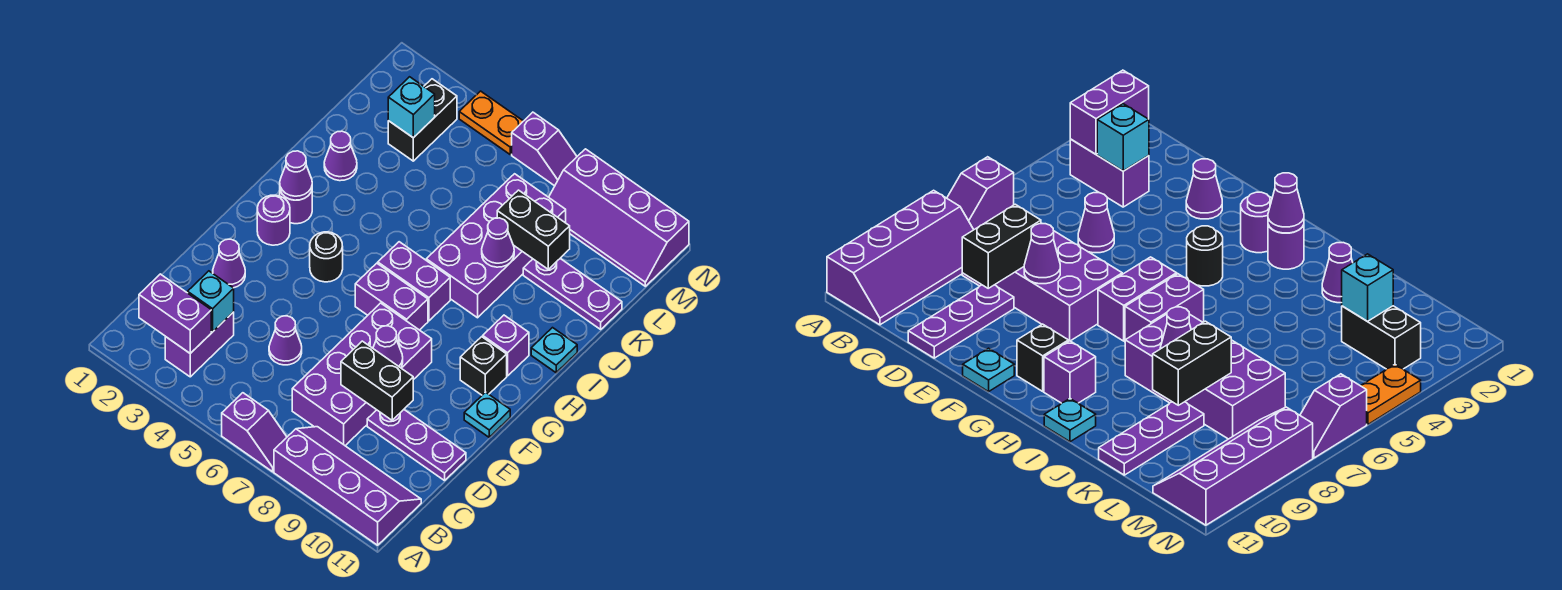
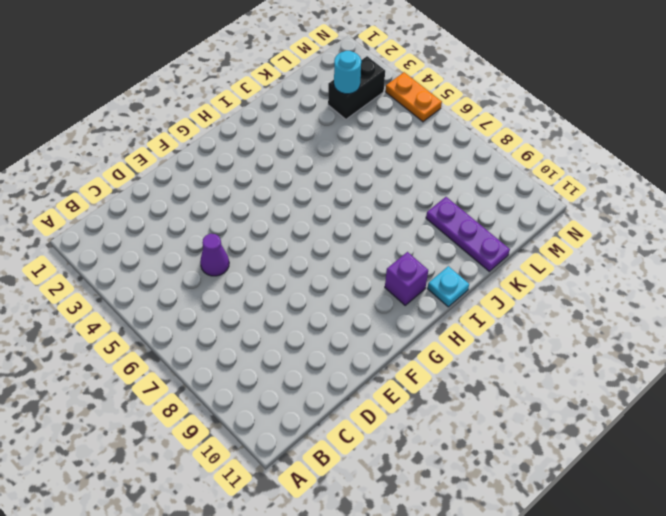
cyan 1x1 round brick [334,51,361,94] -> cyan 1x1 brick [388,77,435,138]
none -> purple 1x2 slope [222,393,287,472]
none -> purple 2x4 slope [274,427,421,545]
none -> purple 1x2 brick [165,312,234,377]
none -> purple 2x4 brick [292,303,432,446]

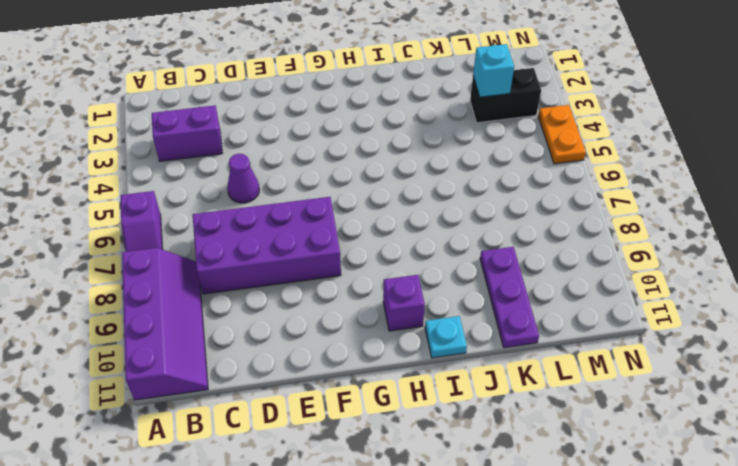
none -> purple 1x3 plate [367,410,466,481]
none -> purple 1x1 cone [213,239,245,288]
none -> cyan 1x1 plate [464,392,510,437]
none -> purple 1x1 round brick [257,195,290,245]

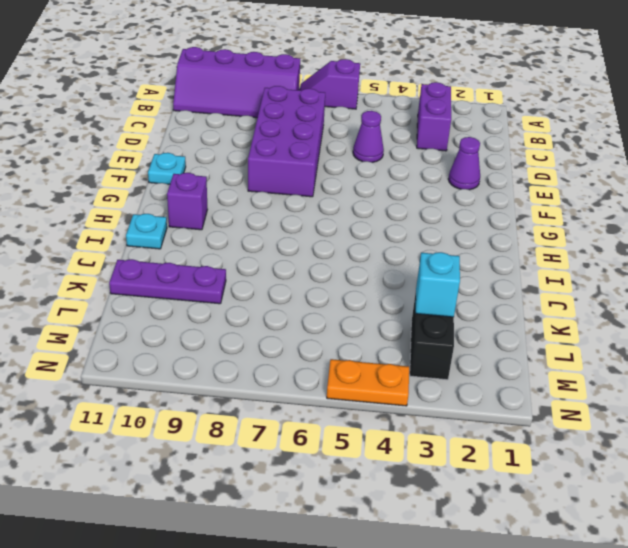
none -> purple 1x3 plate [367,410,466,481]
none -> purple 1x1 round brick [257,195,290,245]
none -> black 1x1 round brick [310,232,343,282]
none -> purple 1x2 brick [355,263,428,330]

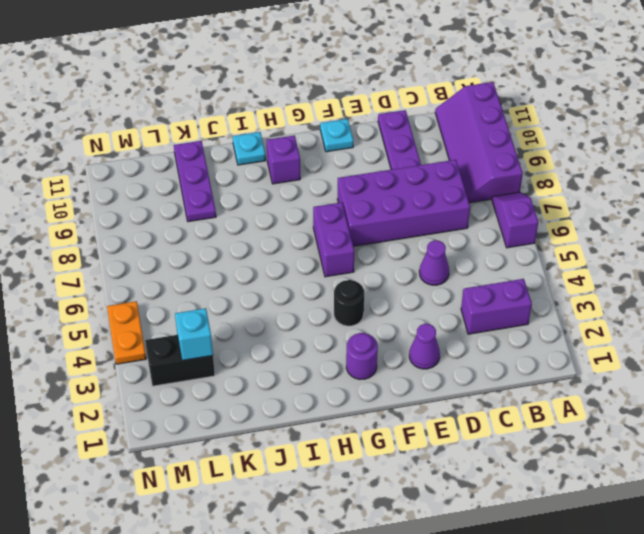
none -> black 1x1 brick [460,337,507,395]
none -> purple 1x1 round brick [280,191,312,224]
none -> purple 1x2 brick [378,242,450,321]
none -> purple 2x4 brick [426,174,566,318]

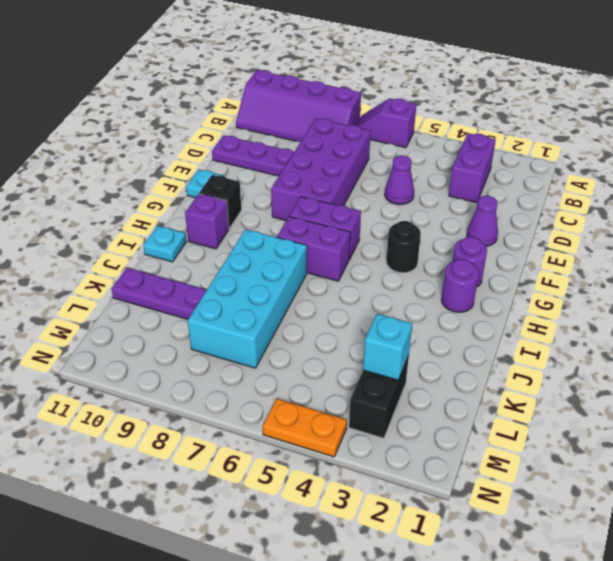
cyan 2x4 brick [188,229,307,368] -> purple 2x4 brick [426,174,566,318]
none -> purple 1x1 cone [324,131,357,181]
none -> purple 2x4 slope [549,149,689,286]
none -> purple 1x2 slope [512,112,577,186]
none -> purple 1x2 brick [139,274,211,353]

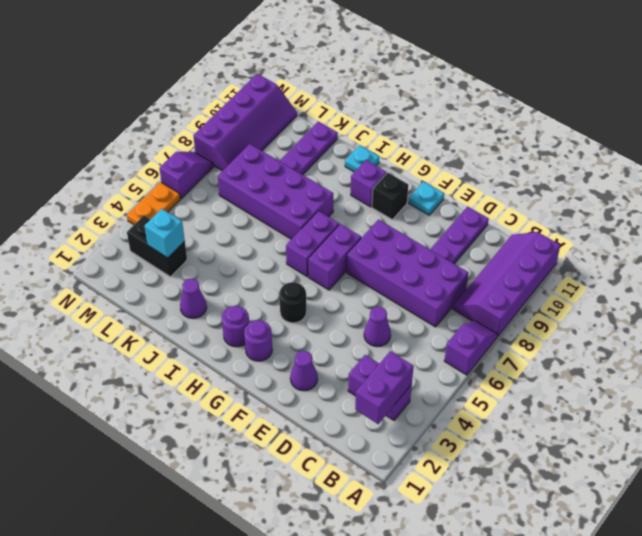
none -> cyan 1x1 brick [188,271,234,332]
none -> black 1x2 brick [341,341,413,420]
none -> purple 1x1 cone [373,326,403,368]
none -> purple 1x1 cone [280,151,312,200]

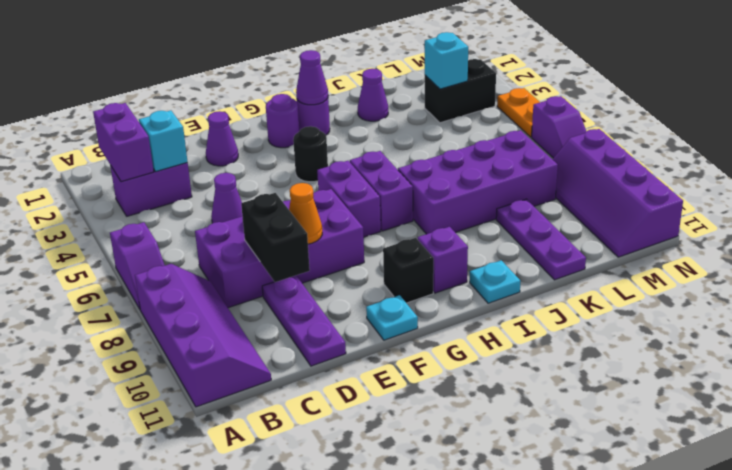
orange 1x1 cone [289,183,322,244] -> purple 1x1 cone [373,326,403,368]
none -> purple 1x1 cone [482,218,514,267]
none -> black 1x2 brick [497,190,570,269]

